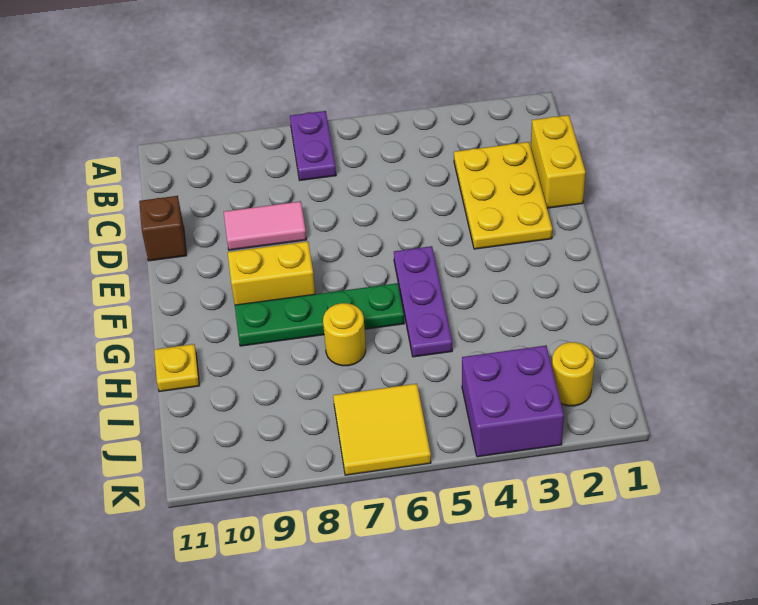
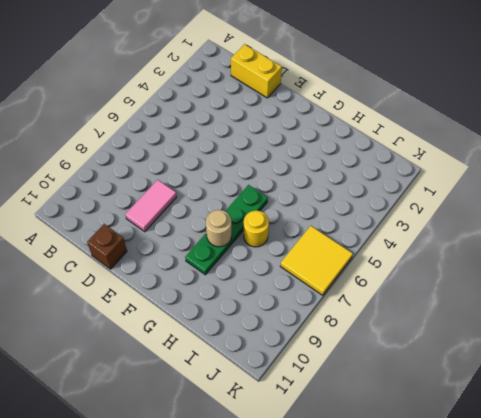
tan 1x1 round brick [206,210,232,247] -> none
none -> purple 1x2 plate [290,111,336,180]
none -> yellow 2x3 plate [454,142,552,249]
none -> purple 1x3 plate [394,246,452,357]

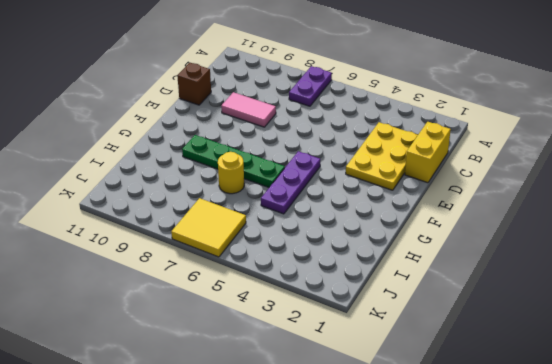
none -> yellow 1x2 brick [228,241,315,305]
none -> yellow 1x1 plate [154,344,199,392]
none -> yellow 1x1 round brick [552,342,594,406]

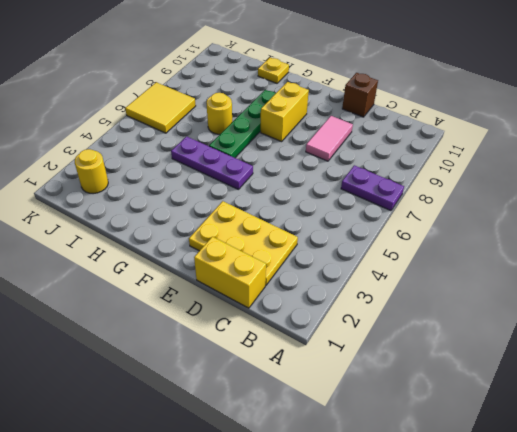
none -> purple 2x2 brick [462,346,564,457]

